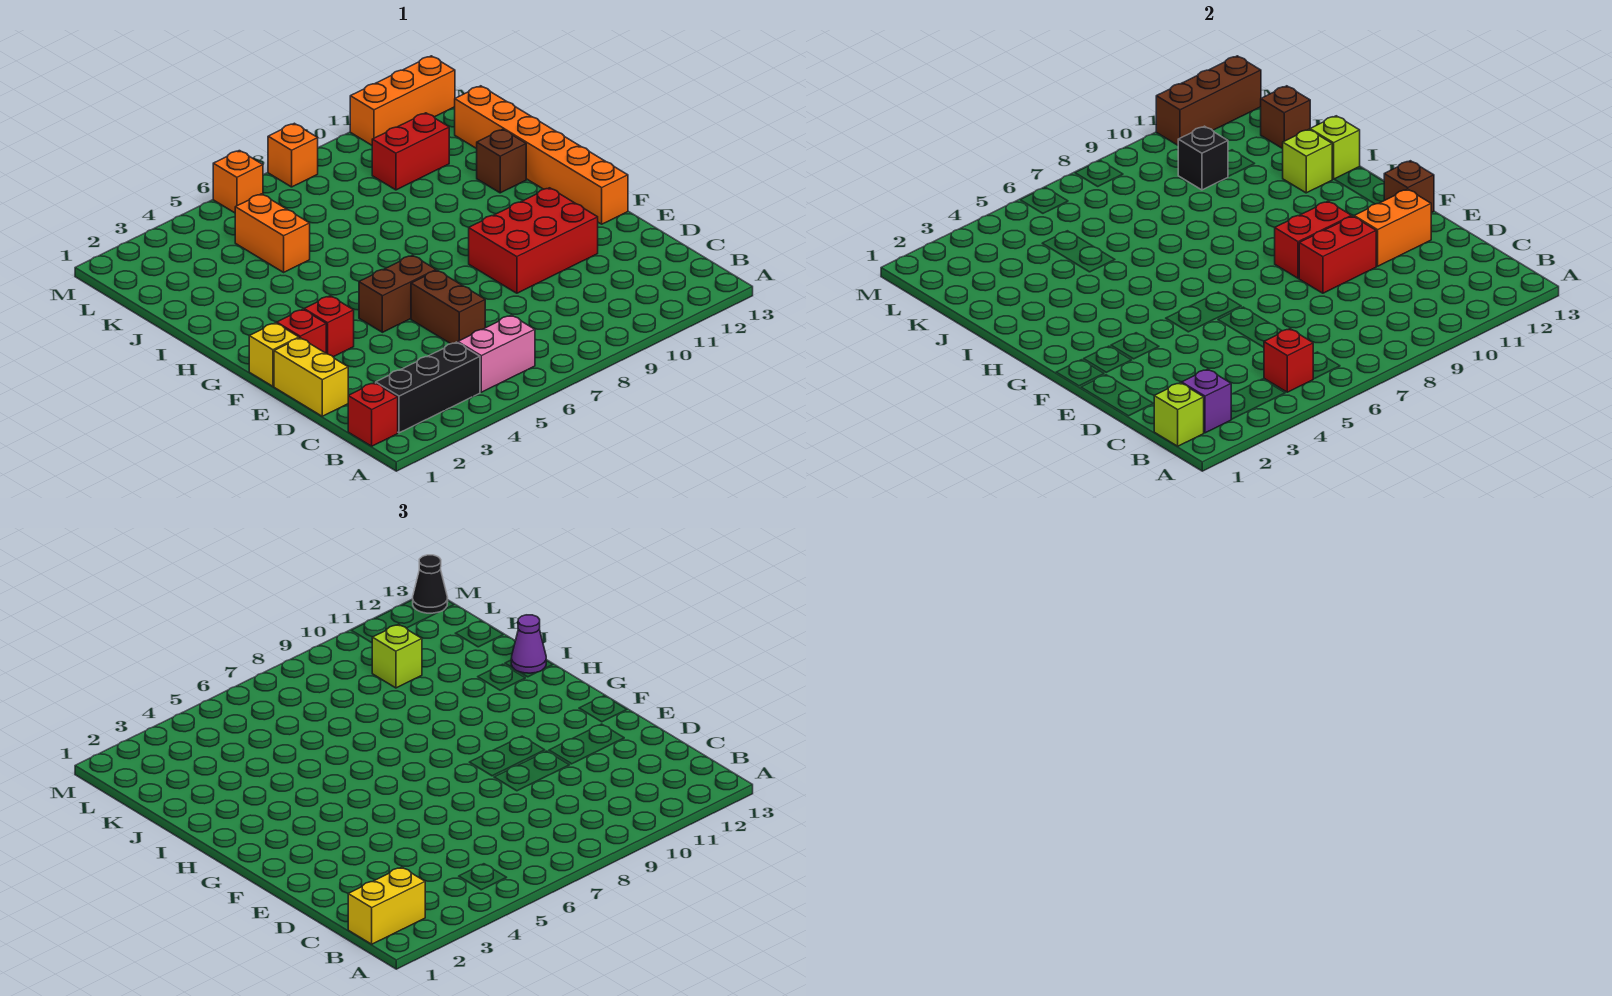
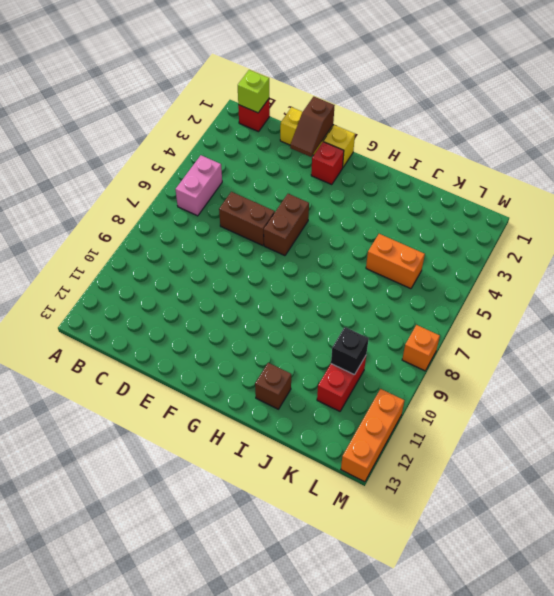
brown 1x2 slope [290,97,335,157] -> none
none -> black 1x3 brick [376,342,480,433]
none -> red 2x3 brick [469,188,598,293]
none -> red 1x1 brick [304,296,354,357]
none -> orange 1x6 brick [455,86,628,224]

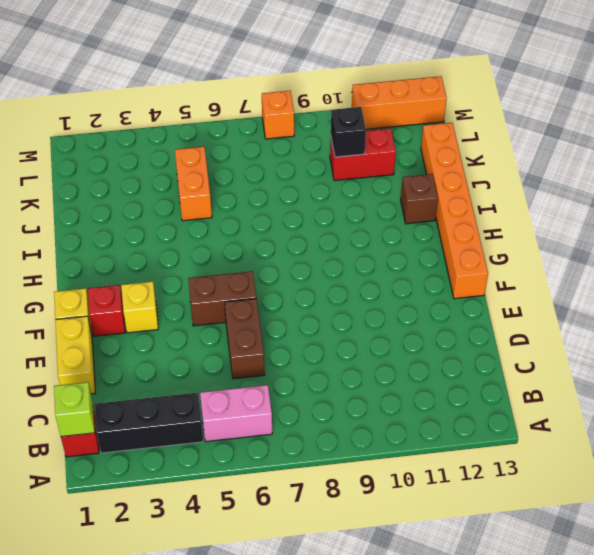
yellow 1x1 brick [121,282,158,333] -> red 1x1 brick [304,296,354,357]
none -> red 2x3 brick [469,188,598,293]
none -> orange 1x1 brick [213,151,263,213]
none -> purple 1x1 brick [1182,369,1231,433]
none -> red 1x1 brick [1264,329,1313,392]

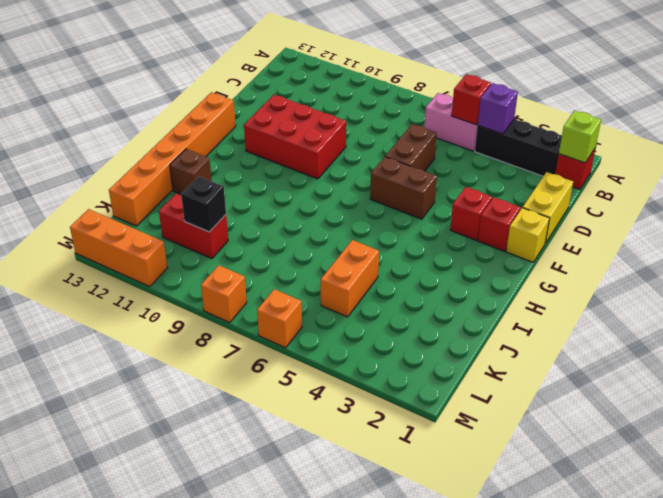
purple 1x1 brick [477,83,518,134] -> purple 1x1 brick moved to [1182,369,1231,433]
none -> red 1x2 brick [1299,216,1376,293]
none -> orange 1x2 brick [1354,189,1431,266]
none -> red 1x2 brick [1275,201,1352,278]
none -> brown 1x1 brick [1384,161,1434,213]

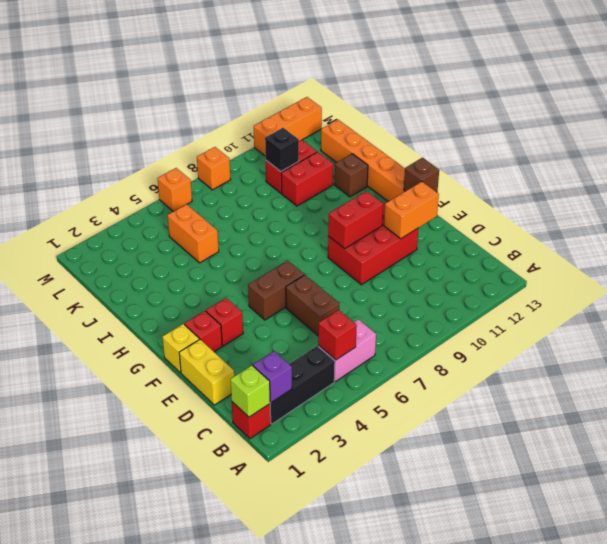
red 1x2 brick [281,152,333,206] -> red 1x2 brick moved to [1299,216,1376,293]
none -> lime 1x1 brick [1283,129,1332,193]
none -> lime 1x1 brick [1310,116,1360,179]
none -> brown 1x1 brick [1261,86,1310,149]
none -> brown 1x3 brick [1156,56,1261,145]

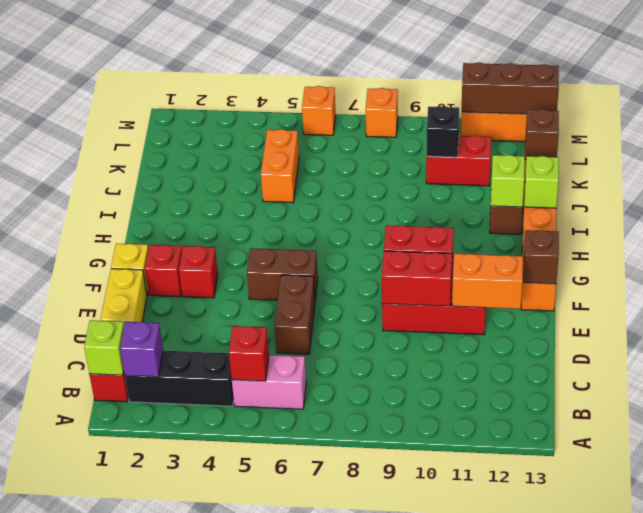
none -> yellow 1x2 brick [348,867,425,944]
none -> purple 1x1 cone [511,615,546,673]
none -> lime 1x1 brick [372,624,422,688]
none -> black 1x1 cone [413,555,448,613]

